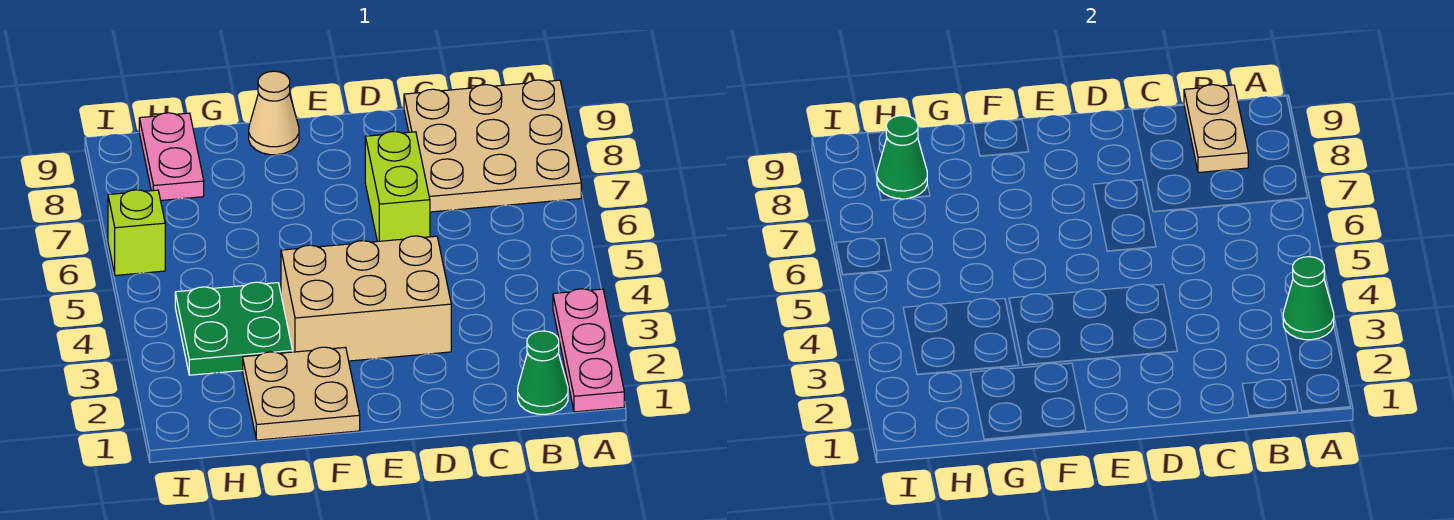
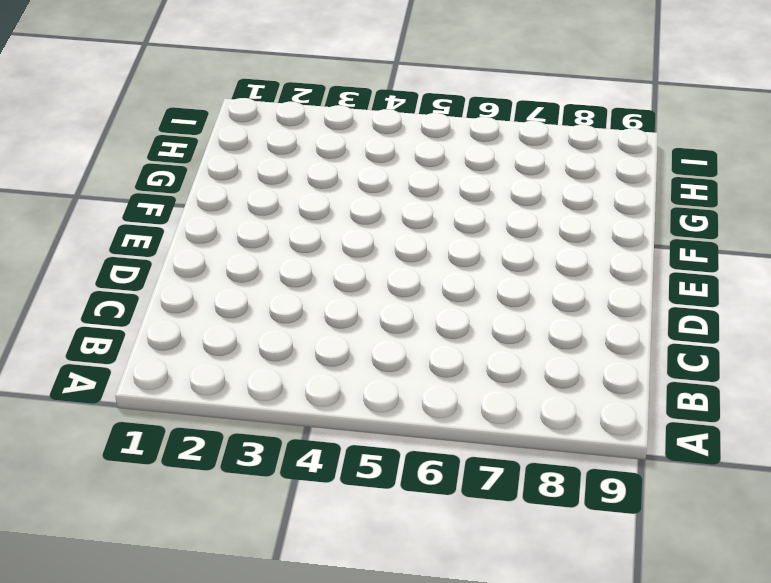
none -> pink 1x3 plate [553,289,624,412]
none -> tan 3x3 plate [404,80,581,212]
none -> green 1x1 cone [518,331,568,414]

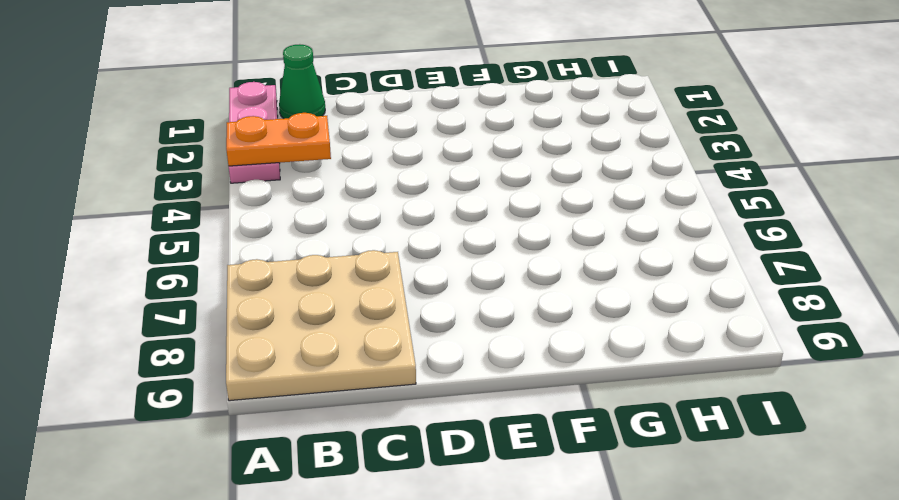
orange 1x2 plate [226,113,331,166] -> green 1x1 cone [1283,257,1334,340]
none -> tan 2x3 brick [281,236,451,361]
none -> lime 1x2 brick [365,132,430,241]
none -> tan 2x2 plate [243,347,360,440]

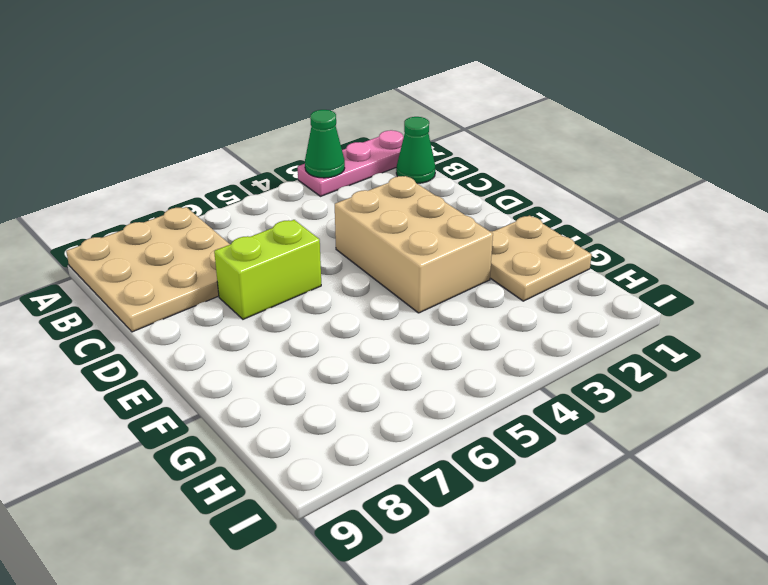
none -> tan 1x1 cone [249,71,299,155]
none -> green 2x2 plate [175,282,293,375]
none -> pink 1x2 plate [139,113,204,200]

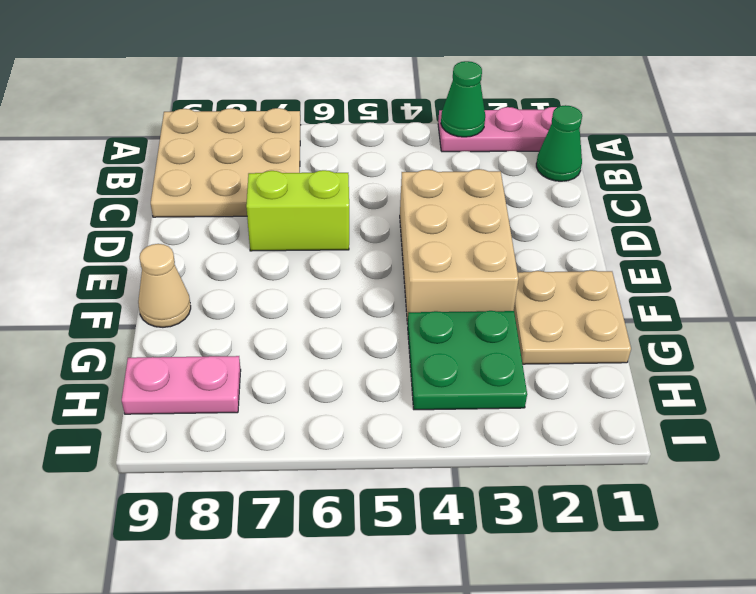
none -> lime 1x1 brick [108,190,165,275]
none -> tan 1x2 plate [1184,85,1248,172]
none -> green 1x1 cone [877,116,927,199]

